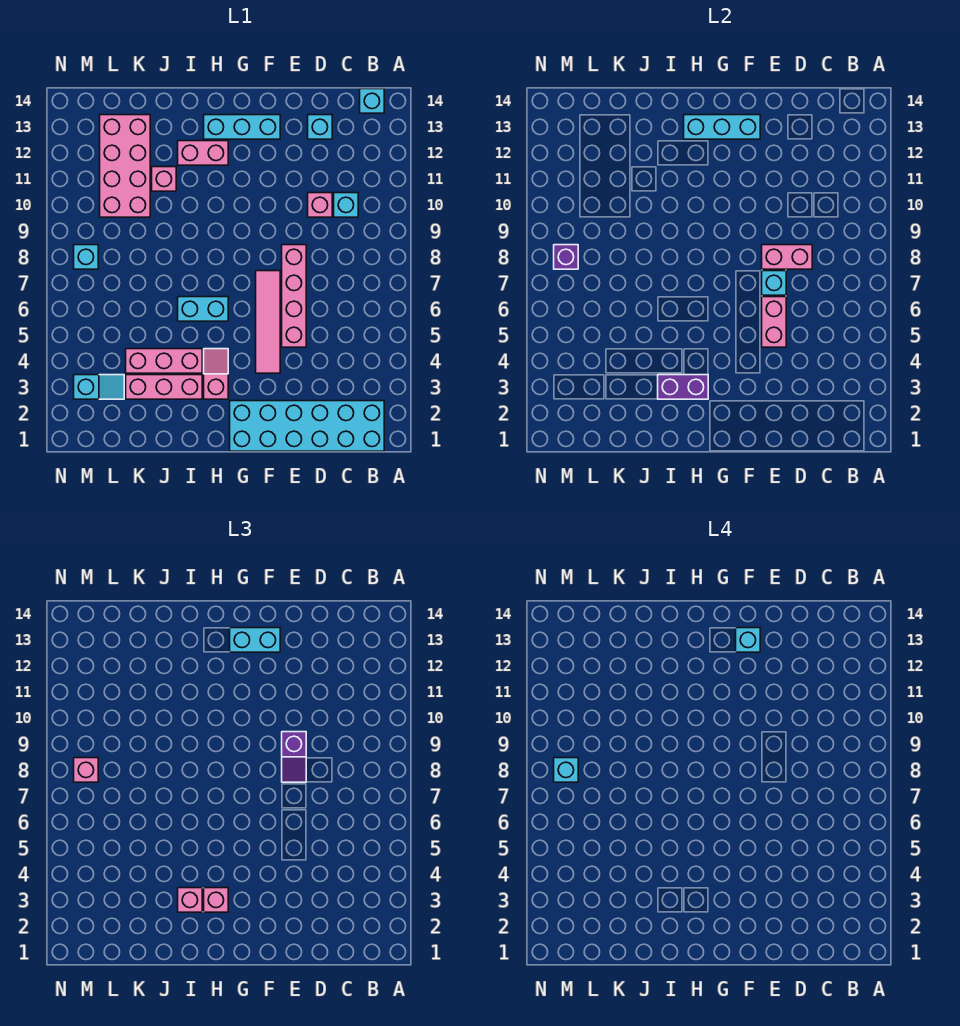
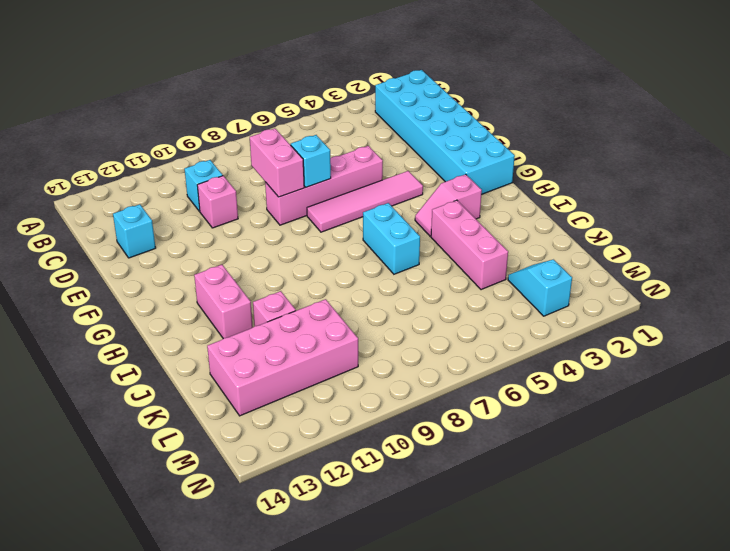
none -> cyan 1x1 brick [360,89,384,113]
none -> cyan 1x3 brick [204,115,280,139]
none -> pink 1x3 brick [126,375,202,399]
none -> cyan 1x1 brick [74,245,98,269]

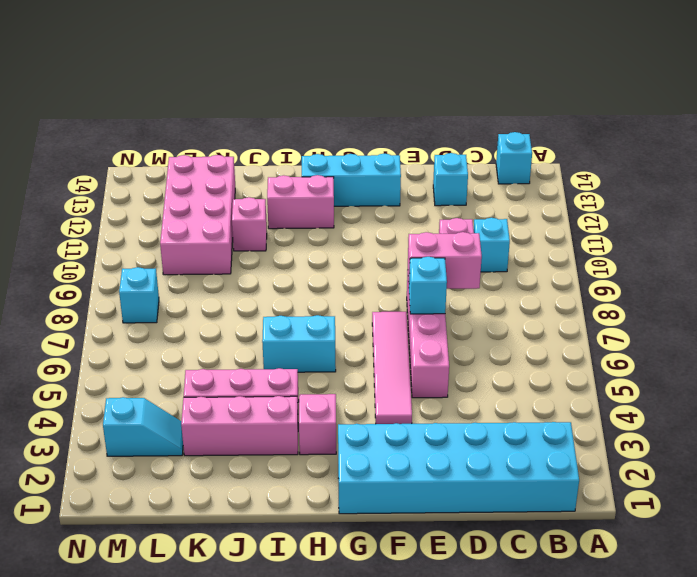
none -> pink 1x2 brick [762,297,786,347]
none -> cyan 1x3 brick [684,115,760,139]
none -> purple 1x2 brick [658,375,708,399]
none -> purple 1x1 brick [554,245,578,269]

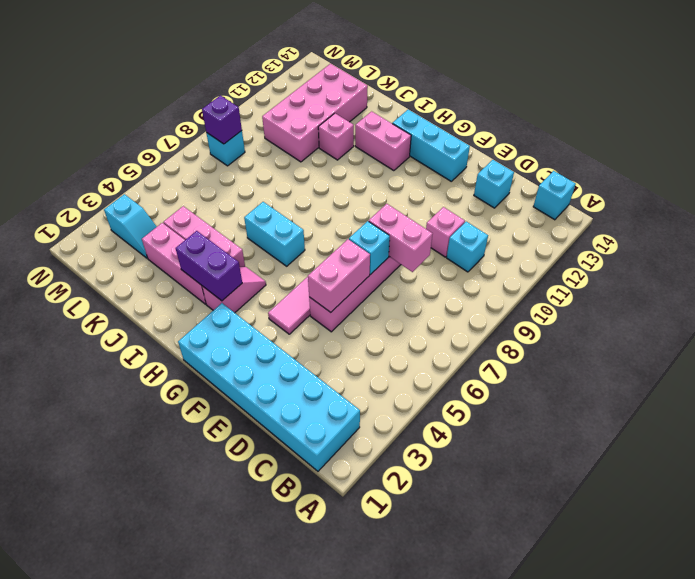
none -> cyan 1x3 brick [684,115,760,139]
none -> purple 1x2 slope [282,732,306,782]
none -> cyan 1x2 brick [230,628,280,652]
none -> pink 1x1 brick [204,888,228,912]

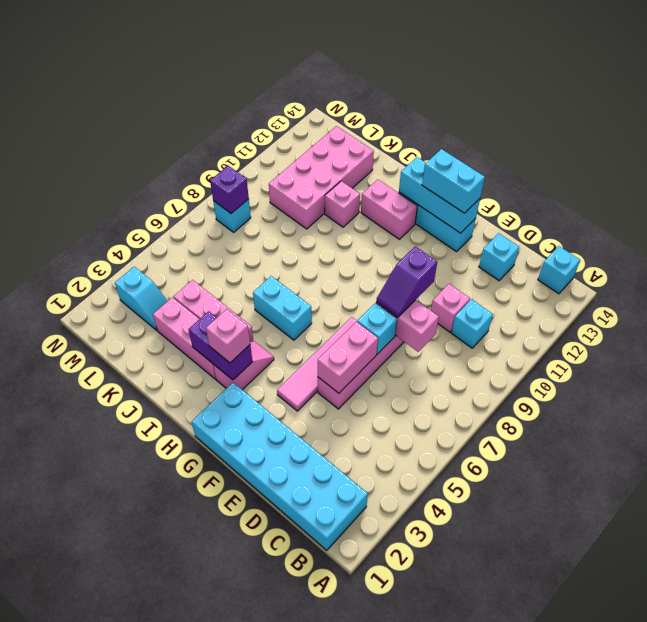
none -> pink 1x1 brick [178,888,202,912]
none -> pink 1x1 brick [74,758,98,782]
none -> cyan 1x1 brick [736,628,760,652]
none -> cyan 1x1 brick [554,758,578,782]

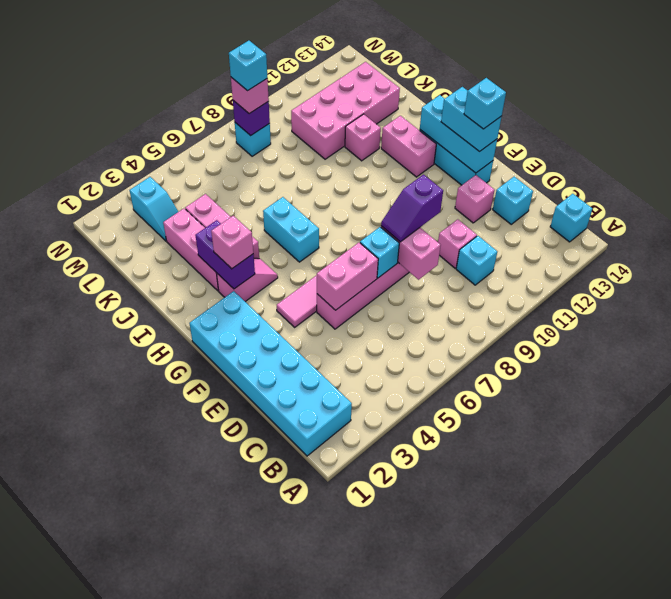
pink 1x1 brick [455,175,495,223] -> pink 1x1 brick moved to [178,888,202,912]

